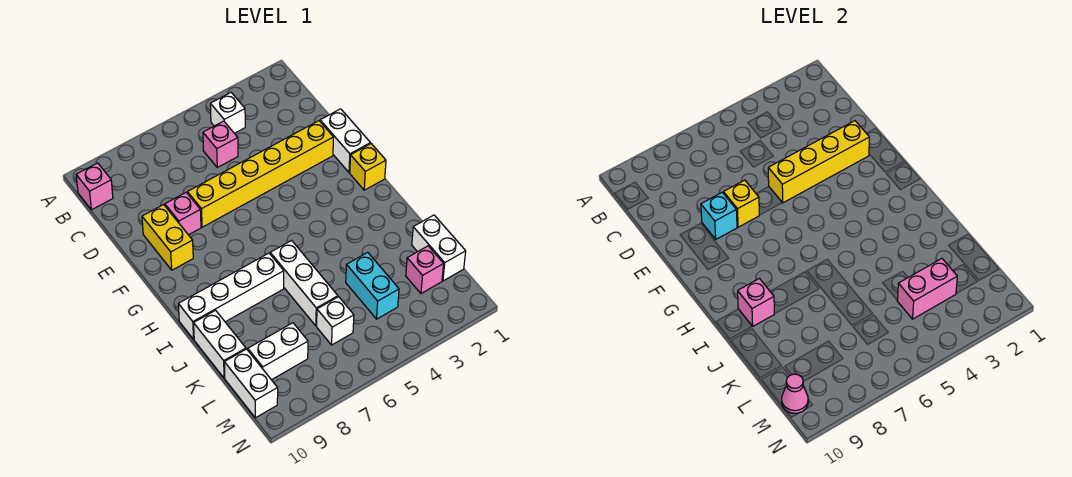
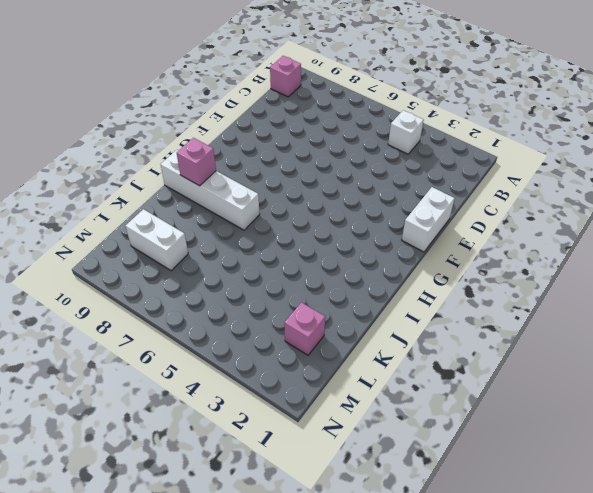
none -> pink 1x1 brick [203,121,238,167]
none -> yellow 1x6 brick [187,121,333,227]
none -> pink 1x1 brick [165,192,201,235]

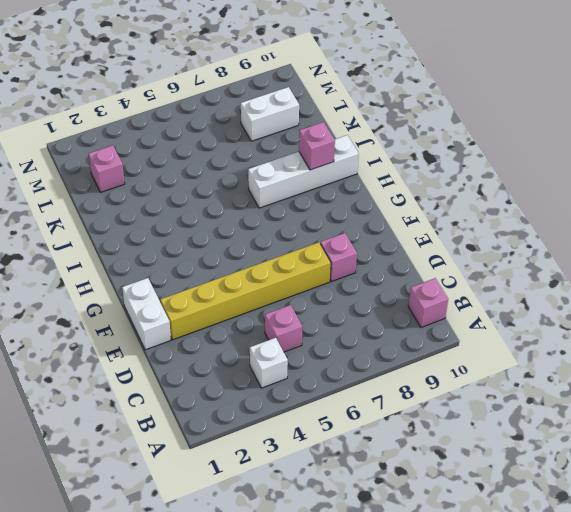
none -> yellow 1x2 brick [142,205,193,270]
none -> yellow 1x1 brick [350,144,386,190]
none -> white 1x3 brick [270,241,338,326]

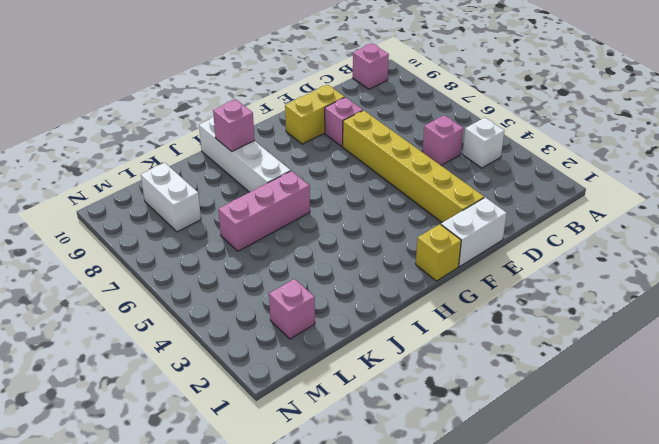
pink 1x3 brick [218,171,310,251] -> white 1x3 brick [270,241,338,326]
none -> white 1x2 brick [194,310,246,378]
none -> white 1x2 brick [412,215,466,281]
none -> cyan 1x2 brick [346,252,399,319]

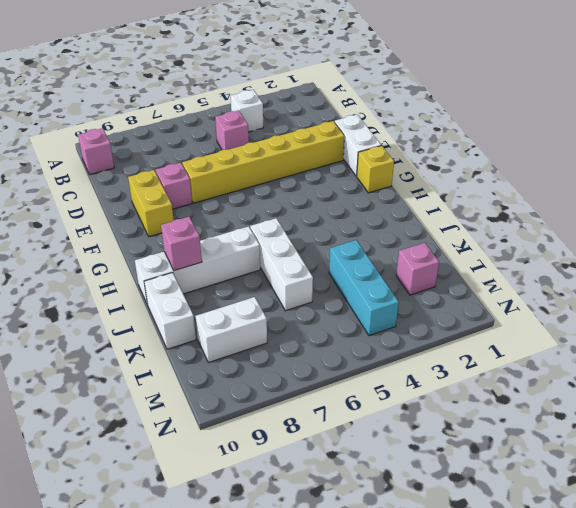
cyan 1x3 brick [329,240,399,336] -> cyan 1x2 brick [346,252,399,319]
none -> white 1x2 brick [412,215,466,281]
none -> white 1x1 brick [317,297,354,345]
none -> white 1x2 brick [224,349,278,418]

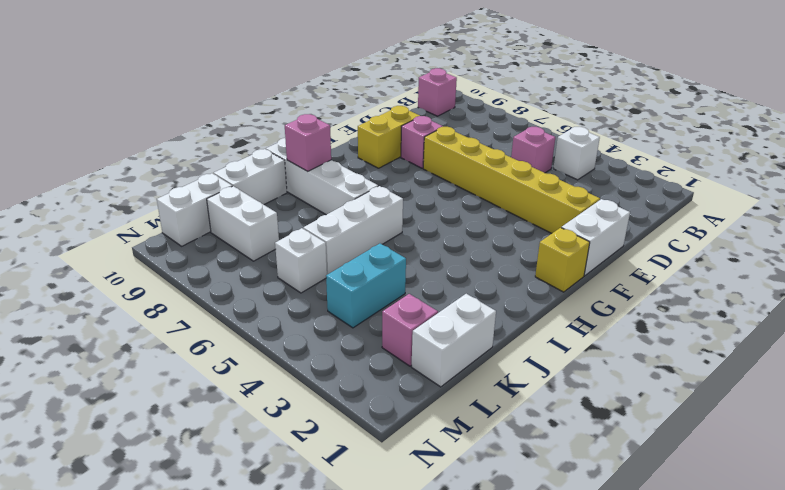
none -> yellow 1x4 brick [768,121,869,203]
none -> yellow 1x1 brick [723,180,759,227]
none -> cyan 1x1 brick [701,192,737,239]

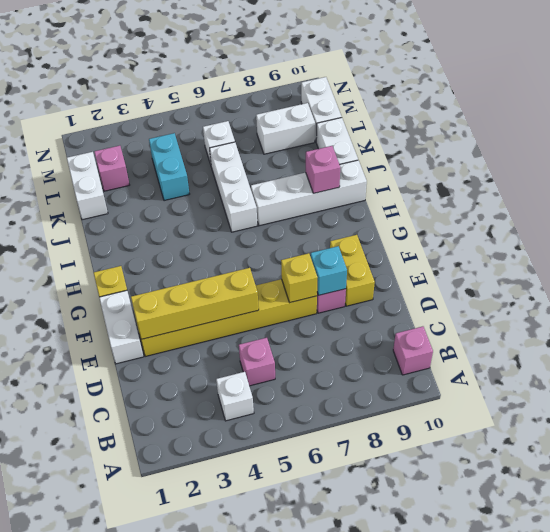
none -> pink 1x2 brick [897,259,957,319]
none -> pink 1x1 cone [782,374,808,413]

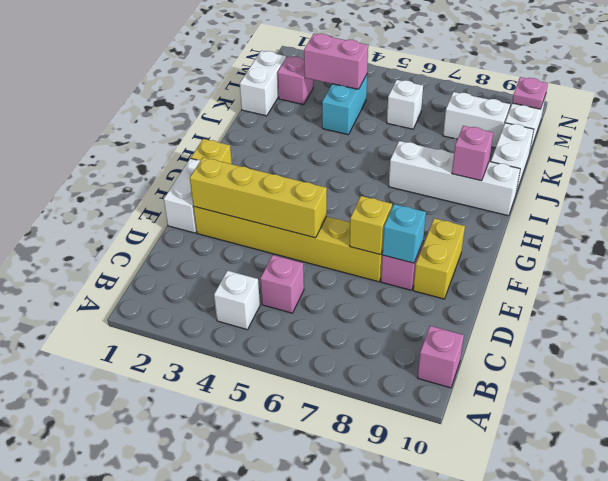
pink 1x1 plate [512,77,548,109] -> pink 1x1 cone [782,374,808,413]
none -> white 1x3 brick [270,241,338,326]

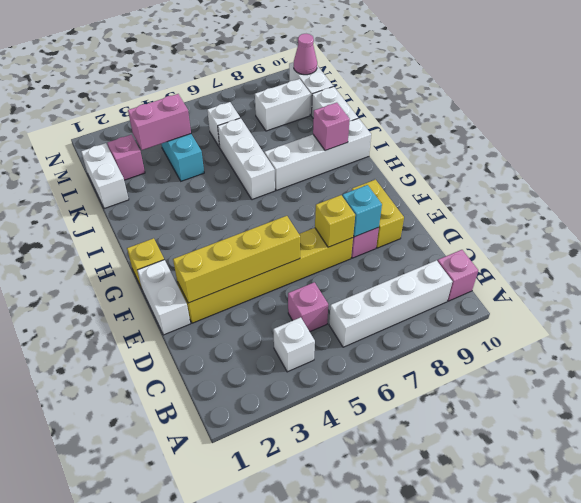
white 1x4 brick [329,260,452,347] -> none

